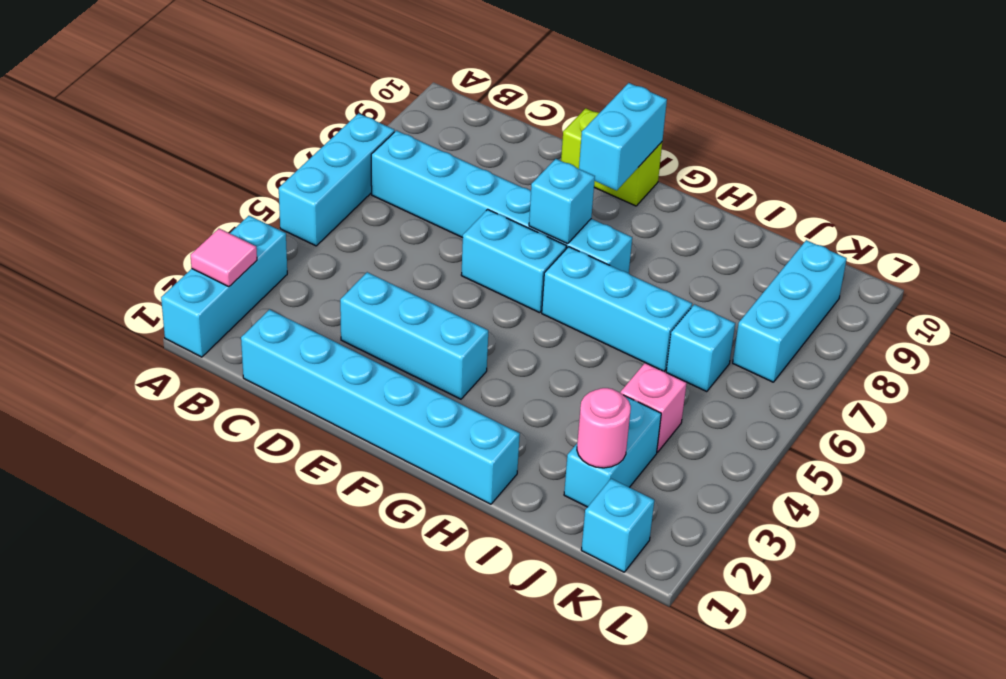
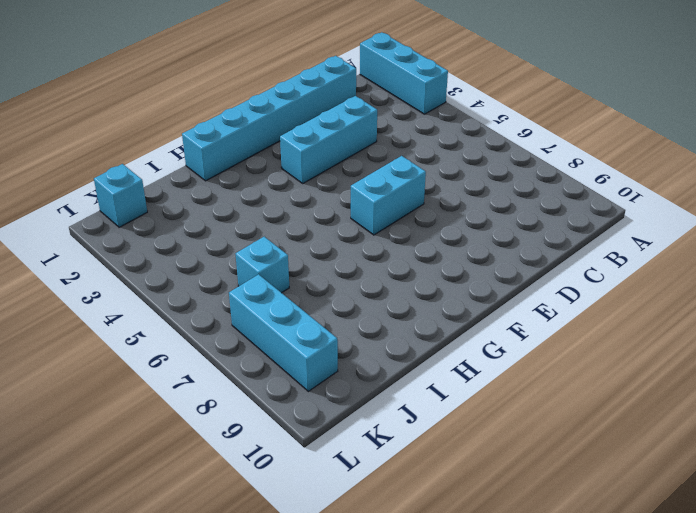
none -> cyan 1x3 brick [279,113,395,246]
none -> cyan 1x6 brick [371,131,632,273]
none -> lime 1x2 brick [561,108,662,206]

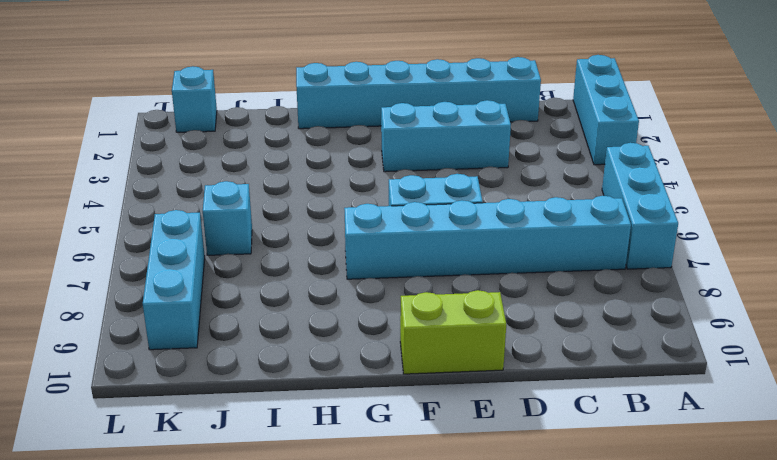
none -> cyan 1x3 brick [542,247,692,371]
none -> cyan 1x2 brick [564,396,661,507]
none -> pink 1x1 brick [620,363,687,452]

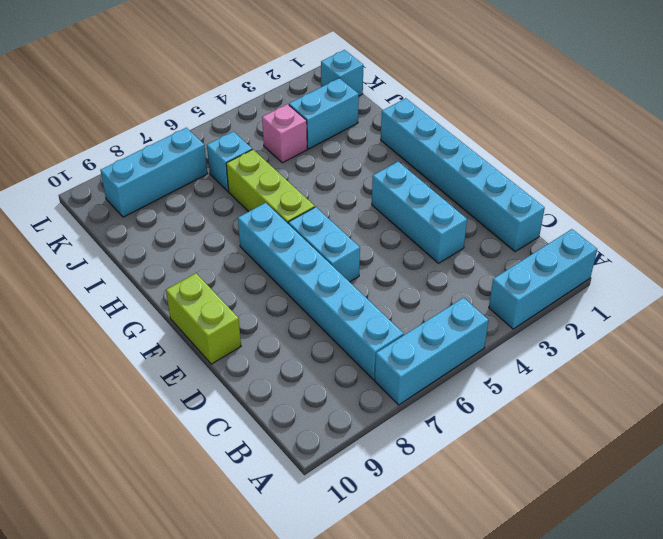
lime 1x3 brick [226,149,315,224] -> cyan 1x3 brick [542,247,692,371]
none -> pink 1x1 tile [191,229,257,287]
none -> cyan 1x1 brick [529,159,595,244]
none -> cyan 1x2 brick [579,83,667,190]

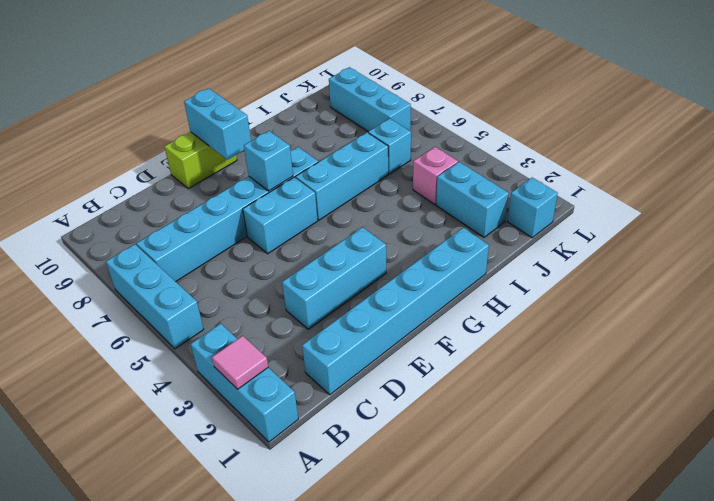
none -> pink 1x1 round brick [577,388,631,468]

